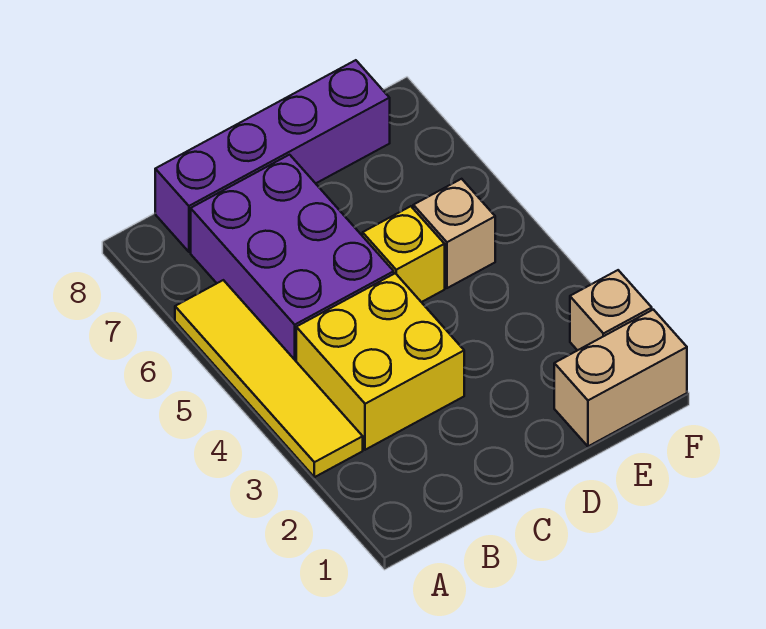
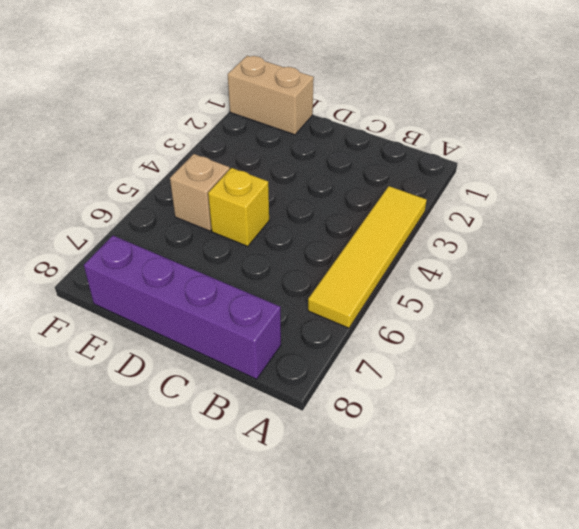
none -> yellow 2x2 brick [296,273,464,450]
none -> purple 2x3 brick [191,155,394,361]

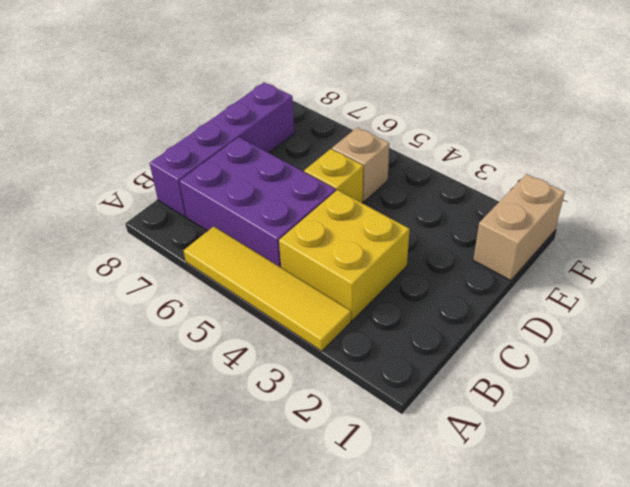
none -> tan 1x1 brick [570,270,652,350]

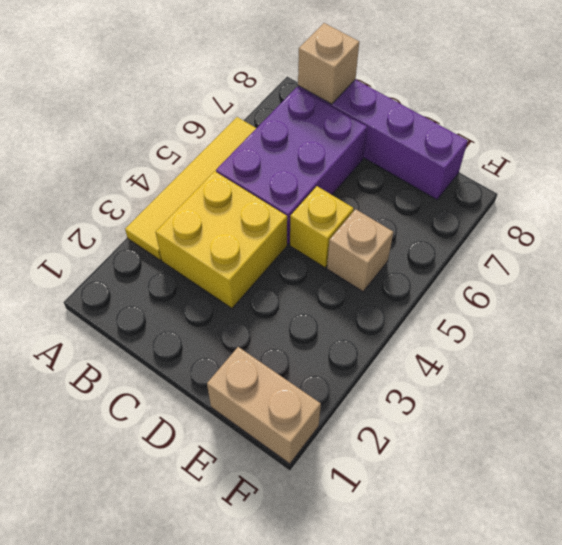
tan 1x1 brick [298,23,359,104] -> tan 1x1 brick moved to [570,270,652,350]

